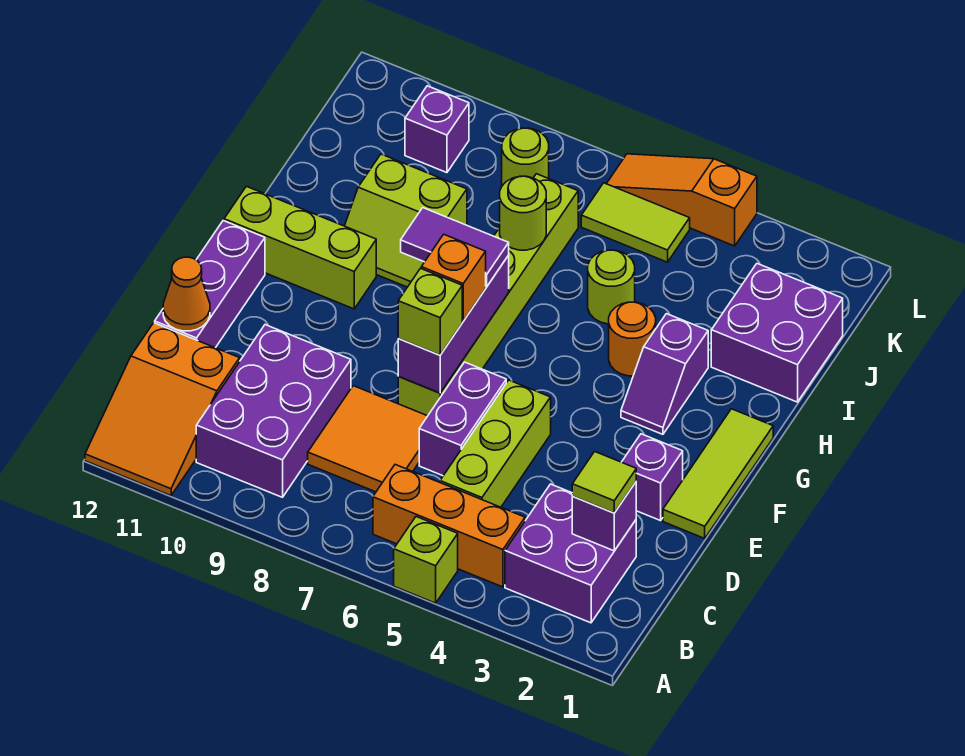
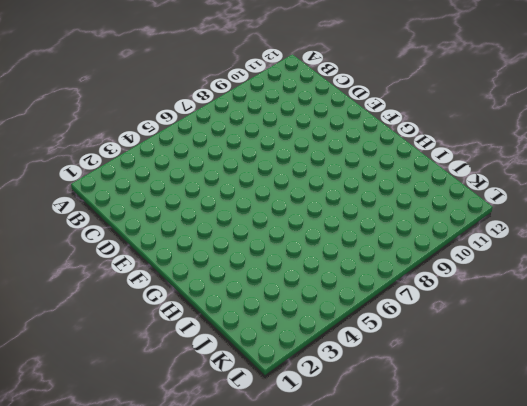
none -> lime 1x1 brick [394,517,458,603]
none -> orange 2x3 slope [85,323,240,496]
none -> purple 2x2 brick [505,484,636,623]
none -> orange 1x3 brick [373,465,525,587]

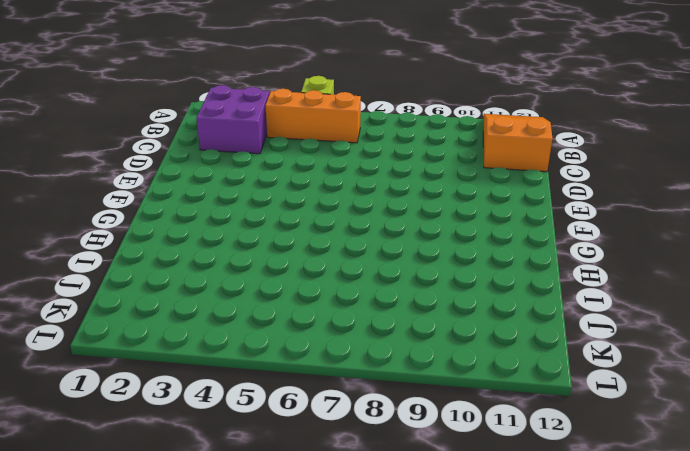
none -> purple 2x3 brick [196,325,351,497]
none -> lime 1x3 brick [440,380,551,507]
none -> orange 2x2 tile [308,386,427,492]
none -> purple 1x2 brick [419,362,506,476]

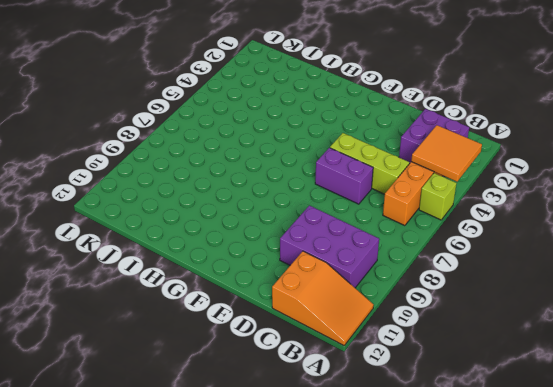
orange 2x2 tile [411,125,482,182] -> orange 2x2 tile moved to [308,386,427,492]
none -> purple 1x3 brick [155,221,265,348]
none -> lime 1x3 tile [663,409,773,538]
none -> purple 1x1 brick [622,434,683,521]
none -> lime 1x6 brick [398,174,578,416]

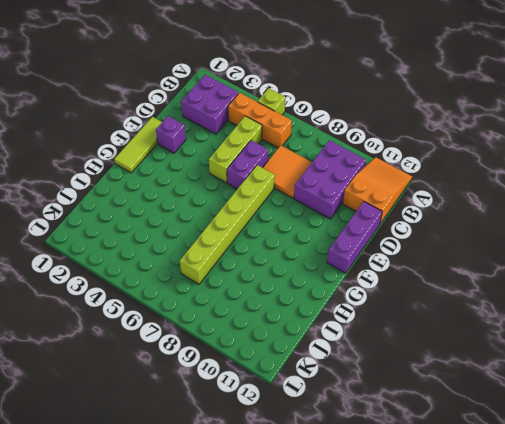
none -> purple 1x2 slope [621,314,708,434]
none -> lime 1x3 brick [224,186,376,309]
none -> orange 1x1 round brick [609,302,656,376]
none -> lime 2x2 slope [345,154,467,287]

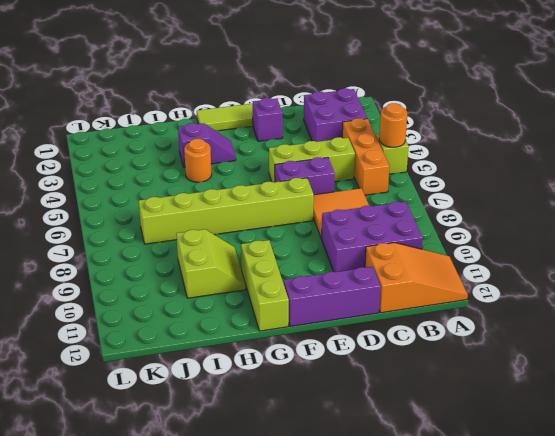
orange 1x1 round brick [379,103,407,147] -> none
none -> purple 2x2 brick [711,264,843,402]
none -> lime 1x1 round brick [588,250,635,324]
none -> lime 1x2 tile [581,183,690,262]
none -> lime 1x1 round brick [502,128,549,186]

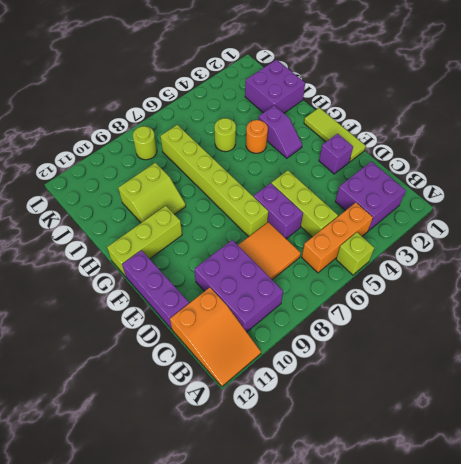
none -> lime 1x2 tile [581,183,690,262]
none -> purple 1x1 brick [405,86,469,173]
none -> orange 1x3 slope [607,154,757,246]
none -> purple 1x1 brick [572,482,636,551]

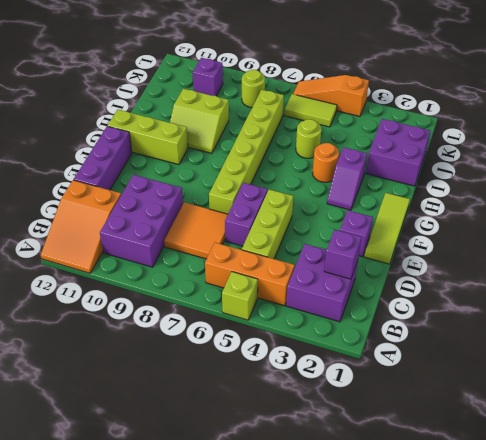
none -> orange 1x1 cone [163,257,210,331]
none -> purple 1x3 brick [398,255,509,393]
none -> lime 1x1 round brick [500,176,546,250]
none -> lime 1x1 tile [572,452,636,513]

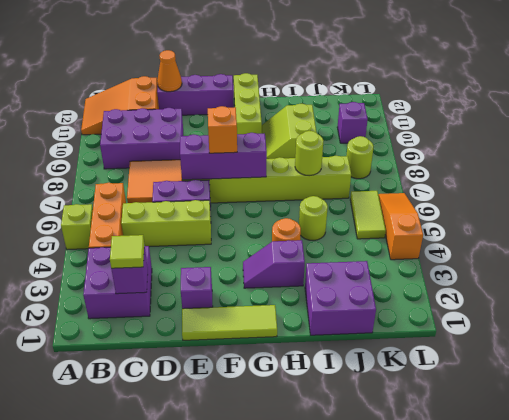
none -> lime 1x1 brick [398,268,462,355]
none -> purple 1x2 tile [401,208,509,287]

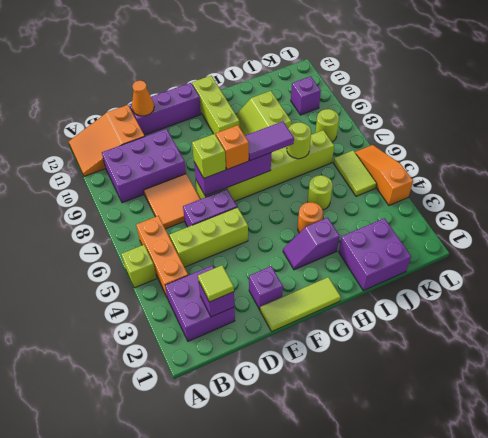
purple 1x2 tile [245,121,294,161] -> purple 1x2 tile turned to [401,208,509,287]

